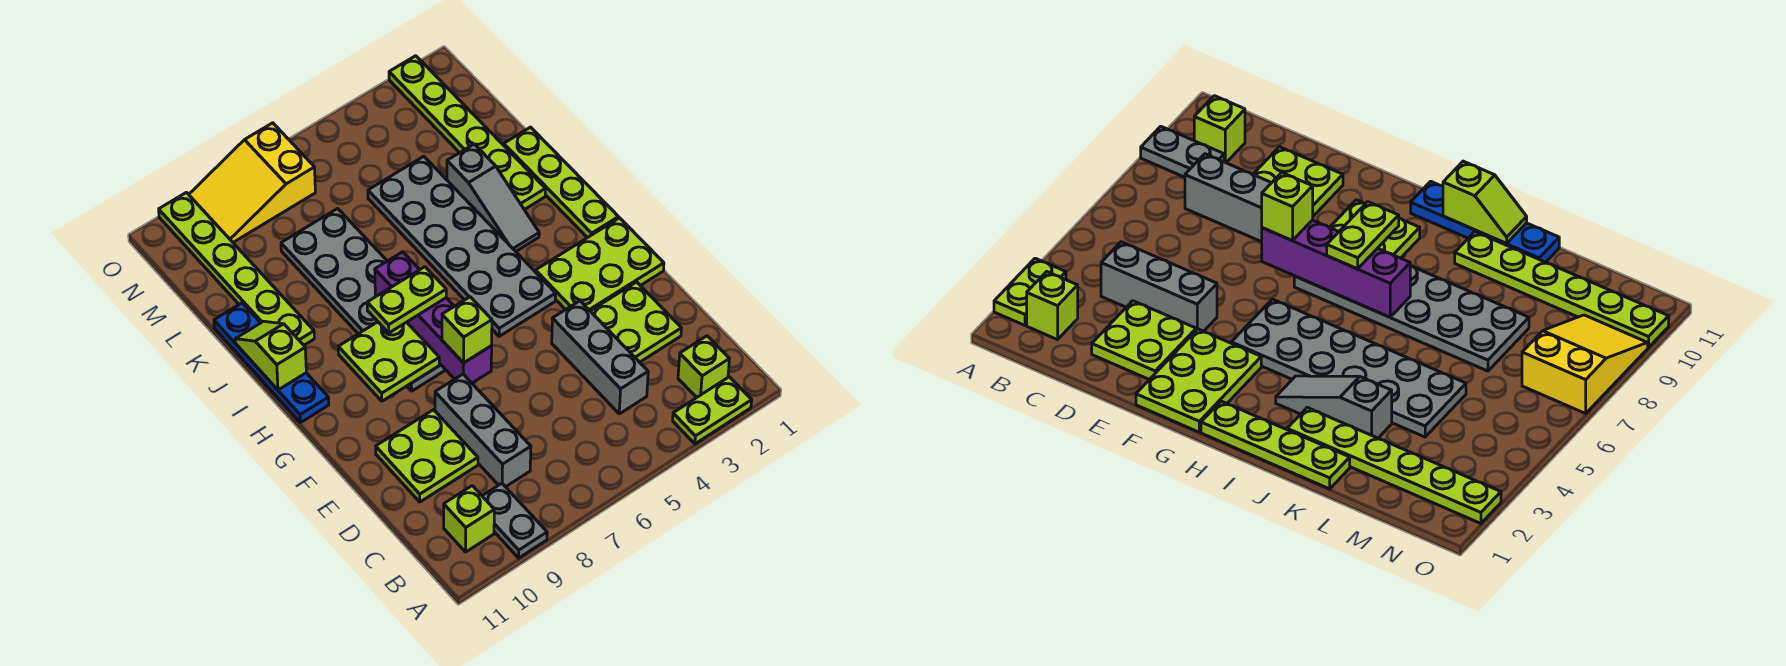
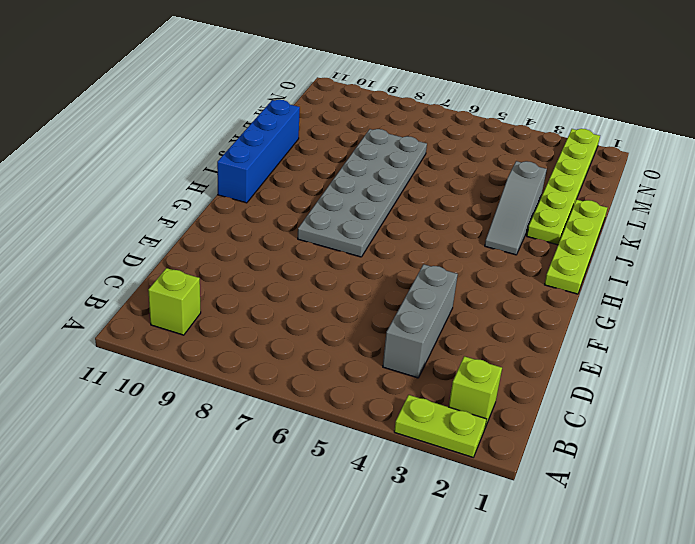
blue 1x4 brick [217,100,300,203] -> blue 1x4 plate [214,303,329,423]
none -> grey 1x2 plate [483,483,547,558]
none -> grey 1x3 brick [435,374,531,487]
none -> lime 2x2 plate [591,282,681,362]

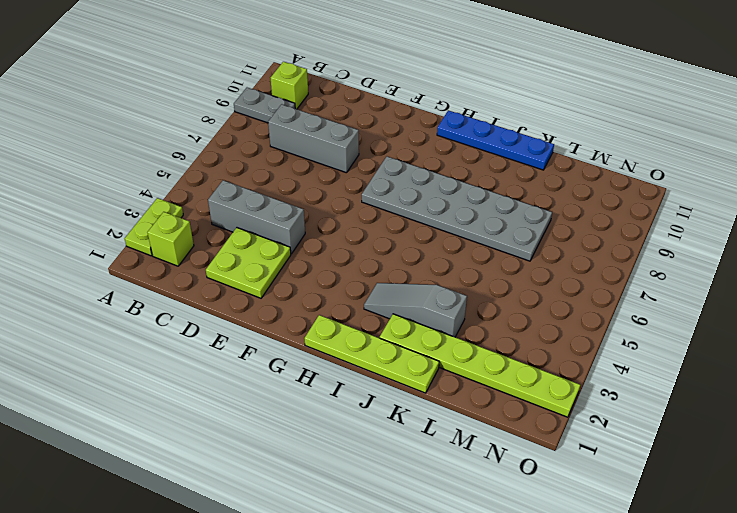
none -> lime 2x2 plate [376,410,478,502]
none -> lime 2x3 plate [536,218,664,311]
none -> grey 2x6 plate [368,156,556,336]

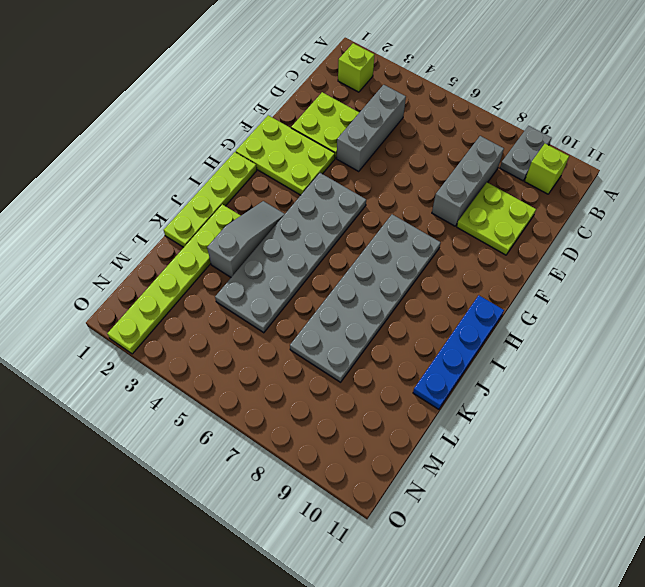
none -> lime 1x2 plate [673,377,752,444]
none -> lime 1x6 plate [159,193,314,345]
none -> yellow 2x3 slope [189,123,315,242]

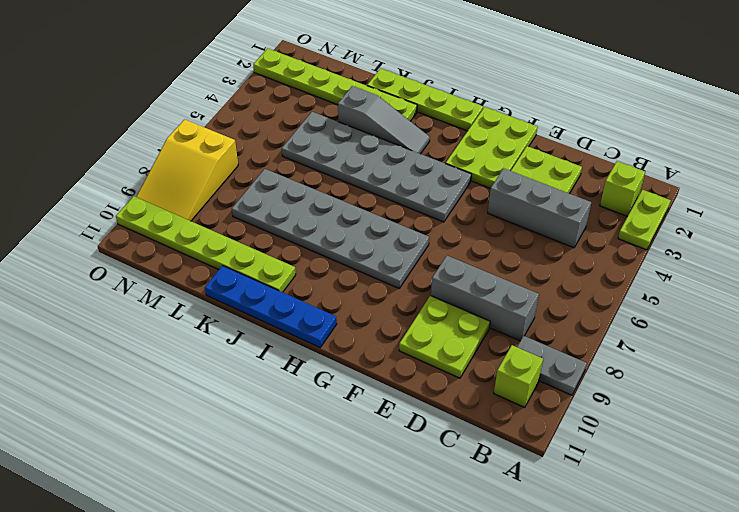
none -> purple 1x4 brick [375,252,492,383]
none -> lime 2x2 plate [338,322,439,401]
none -> lime 1x2 slope [235,321,306,390]

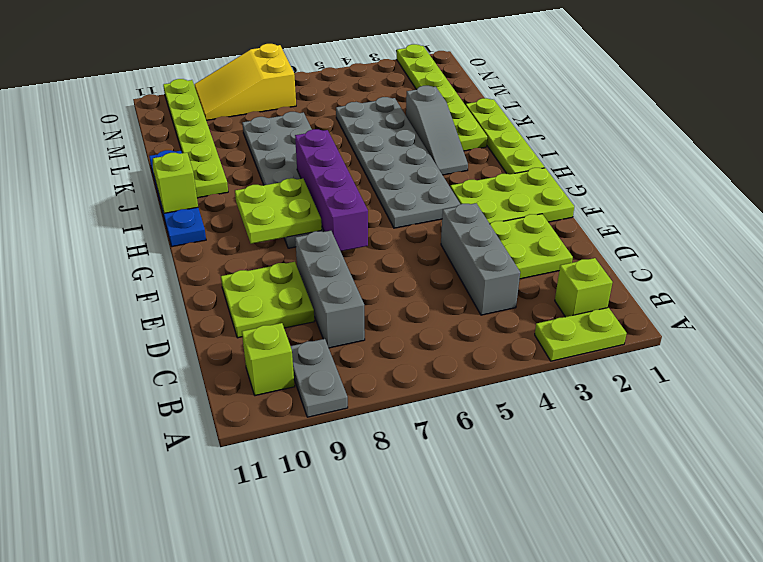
none -> lime 1x1 brick [442,297,492,363]
none -> lime 1x2 plate [367,267,446,333]

